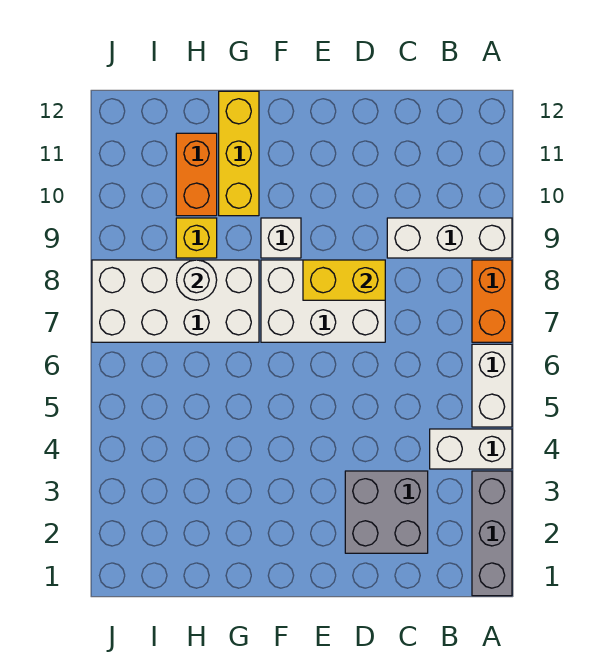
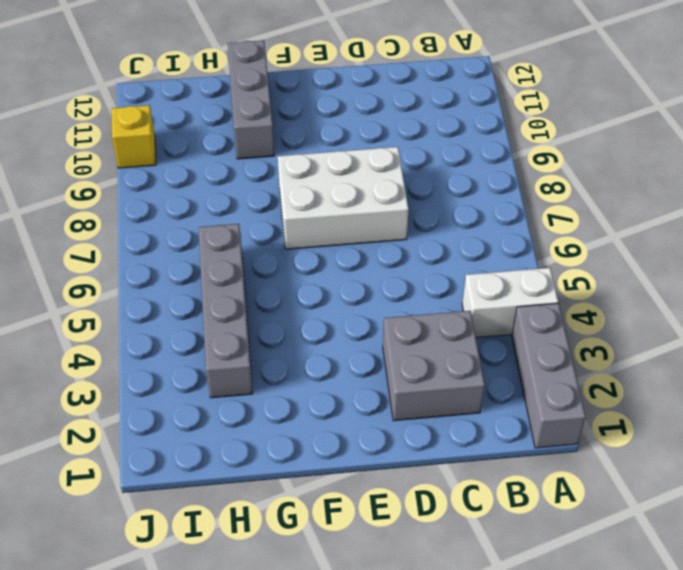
grey 1x3 brick [228,40,274,159] -> yellow 1x3 brick [219,91,259,216]
grey 1x4 brick [199,224,253,398] -> none
yellow 1x1 brick [112,105,156,168] -> yellow 1x1 brick moved to [176,218,217,258]
none -> white 1x2 brick [472,344,512,427]
none -> orange 1x2 brick [472,260,512,342]
none -> white 1x3 brick [387,218,512,258]

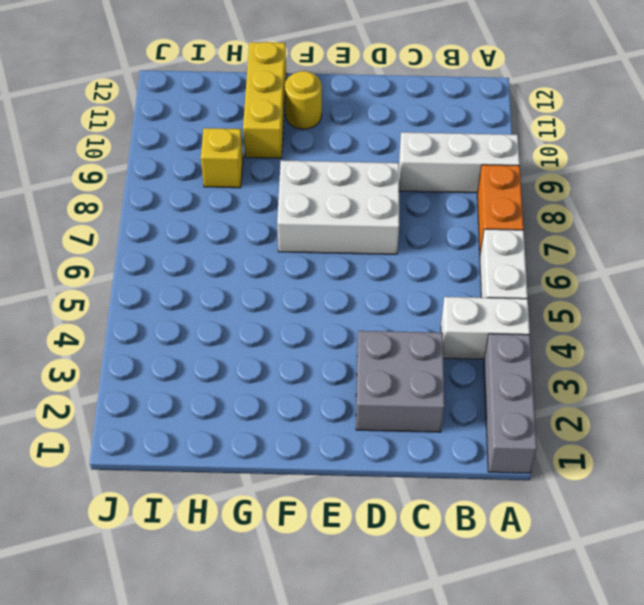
yellow 1x1 round brick [285,71,322,129] -> none
none -> white 1x1 brick [261,218,301,258]
none -> white 2x4 brick [92,260,259,342]
none -> orange 1x2 brick [176,133,217,216]

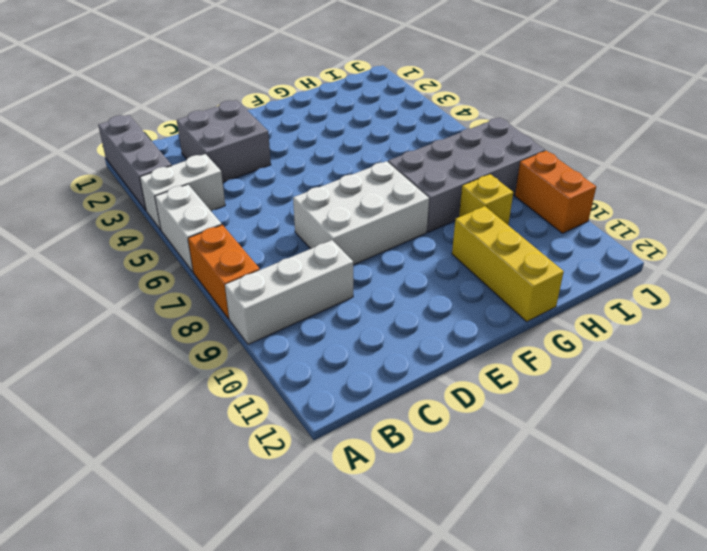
grey 2x4 brick [388,117,545,232] -> white 2x4 brick [92,260,259,342]
orange 1x2 brick [515,151,596,233] -> orange 1x2 brick moved to [176,133,217,216]
none -> white 1x1 brick [261,218,301,258]
none -> yellow 1x2 brick [303,260,385,300]
none -> white 1x1 round brick [177,260,217,300]

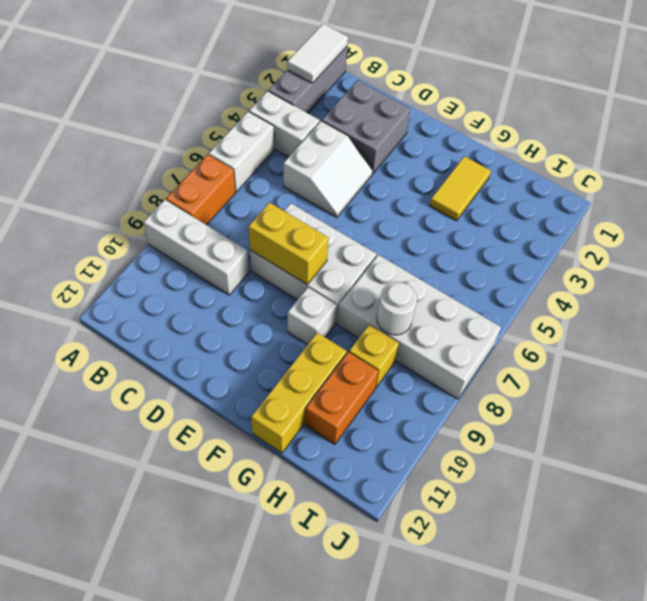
white 1x2 tile [287,24,348,83] -> none
white 2x2 slope [284,121,373,217] -> none
yellow 1x2 tile [430,156,491,221] -> none

